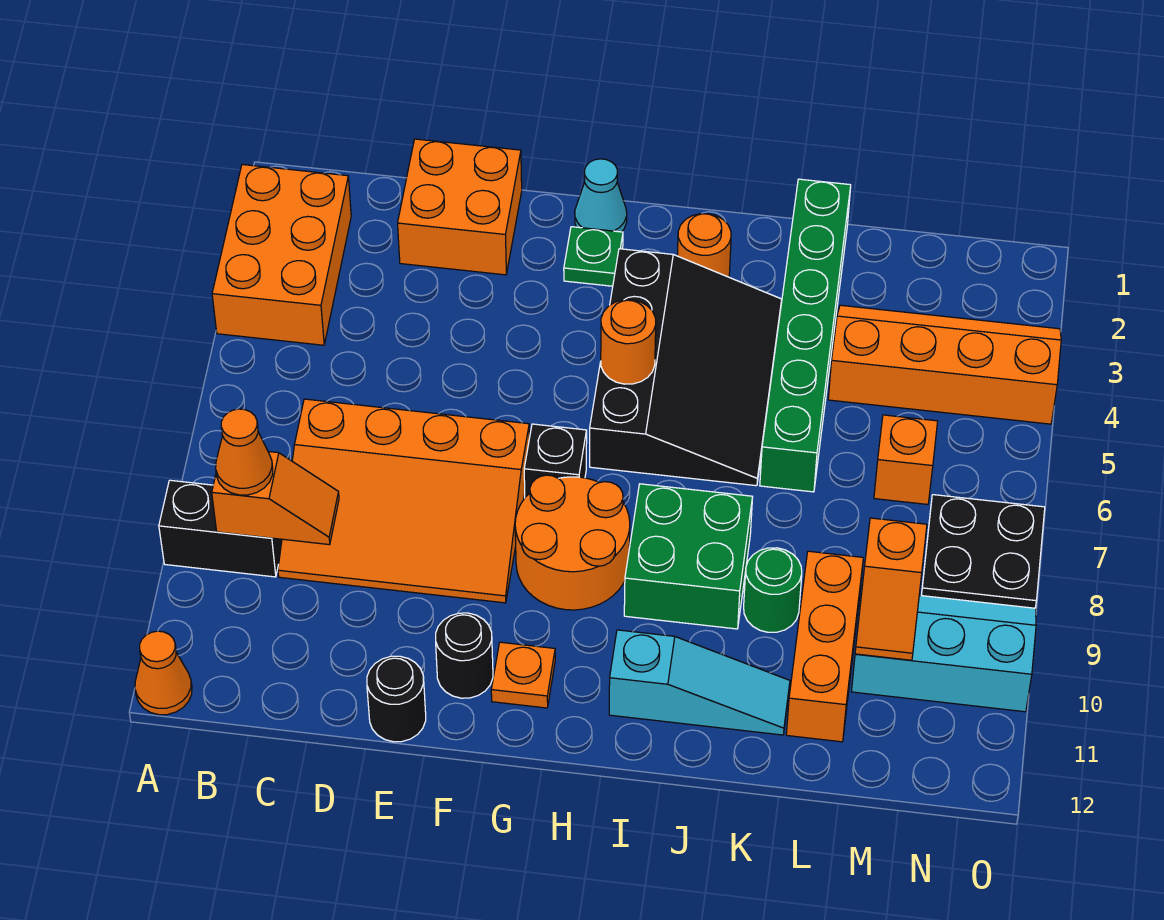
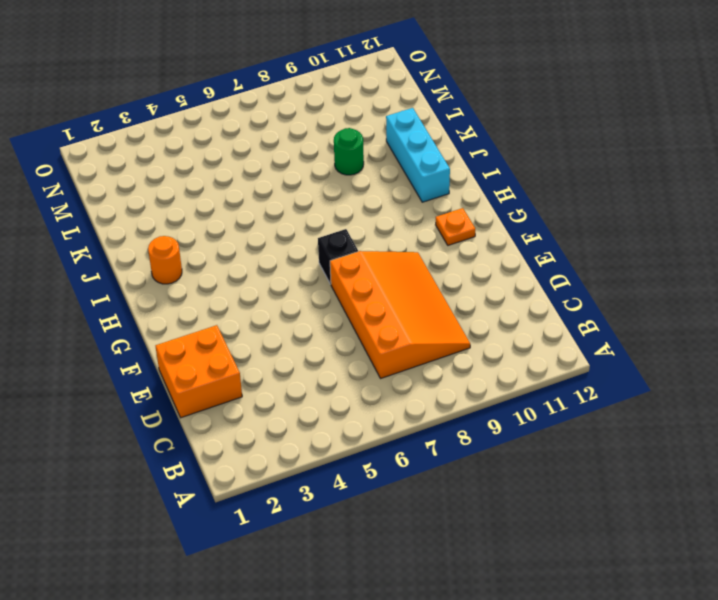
cyan 1x3 brick [386,108,450,202] -> cyan 1x3 slope [609,630,790,735]
none -> orange 2x3 brick [212,165,351,345]
none -> black 1x2 brick [159,480,282,577]
none -> orange 1x1 cone [135,631,192,715]

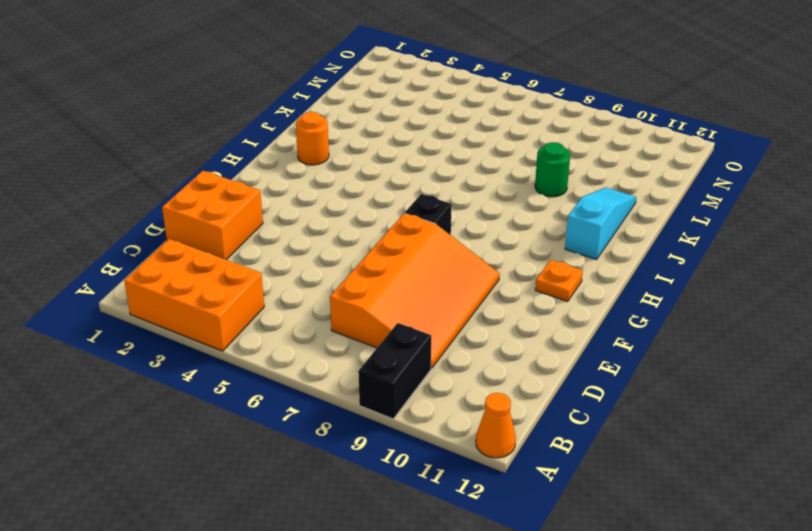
none -> black 1x1 round brick [367,656,426,742]
none -> black 1x1 round brick [436,613,493,698]
none -> cyan 1x1 cone [575,159,627,232]

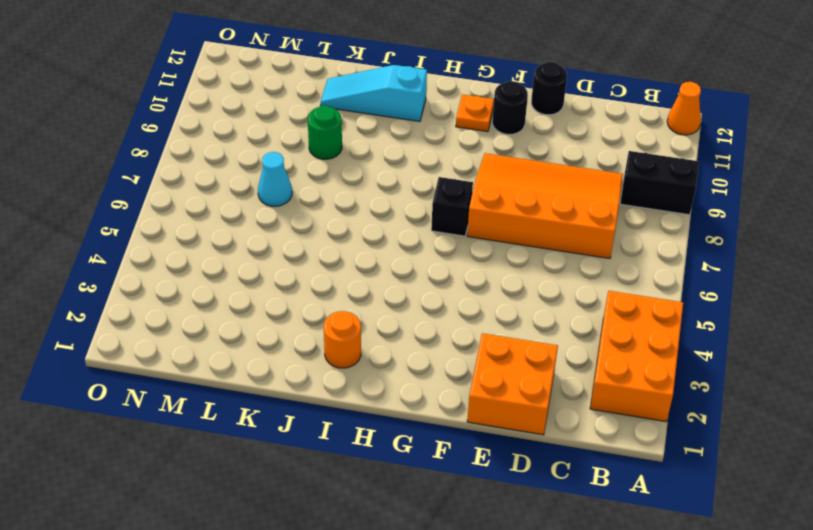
cyan 1x1 cone [258,152,292,206] -> cyan 1x1 cone moved to [575,159,627,232]
none -> green 1x1 plate [564,227,623,286]
none -> orange 2x2 round brick [515,475,630,610]
none -> black 3x4 slope [590,249,782,486]

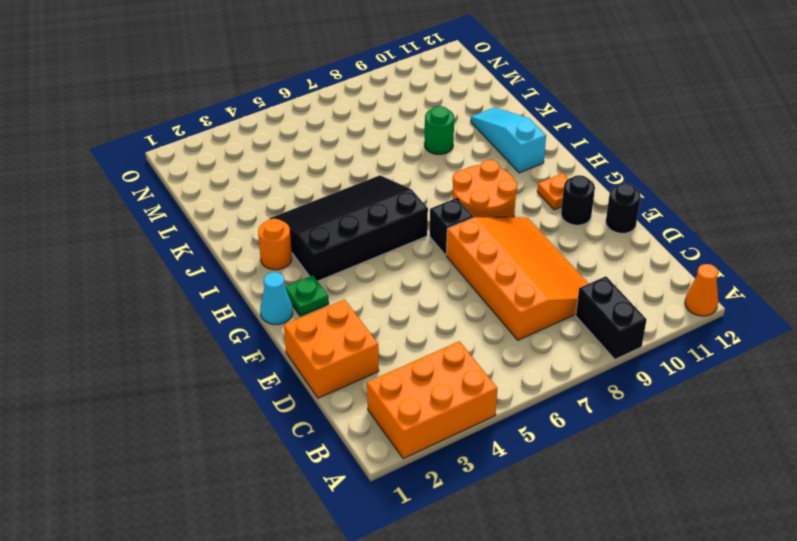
none -> green 2x2 brick [624,484,753,629]
none -> green 1x6 brick [760,179,851,492]
none -> orange 2x4 slope [828,305,1061,424]

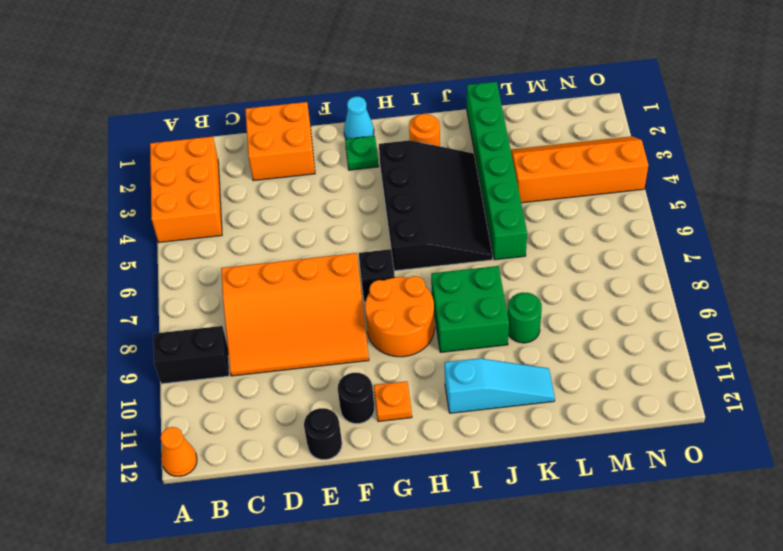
none -> orange 1x3 brick [786,551,863,742]
none -> orange 1x1 brick [874,415,938,504]
none -> cyan 2x3 slope [852,595,1036,712]

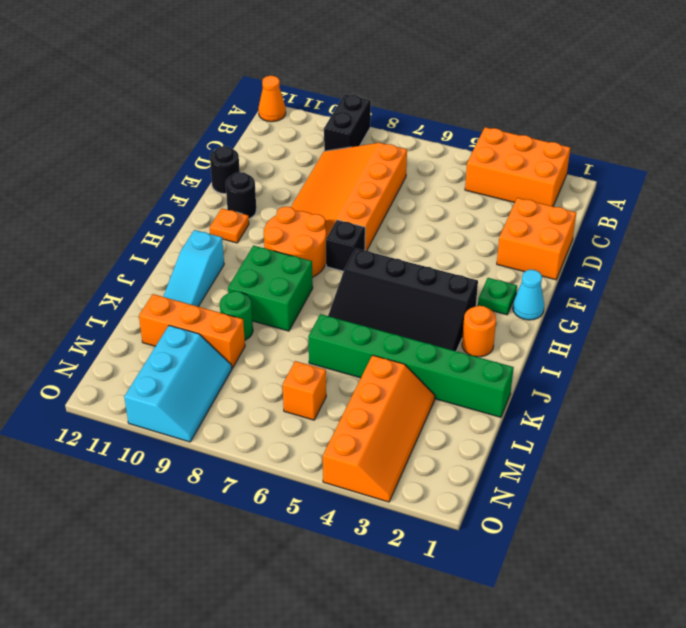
none -> black 2x2 plate [921,495,1045,608]
none -> orange 1x2 slope [212,452,339,545]
none -> orange 1x1 round brick [601,300,656,384]

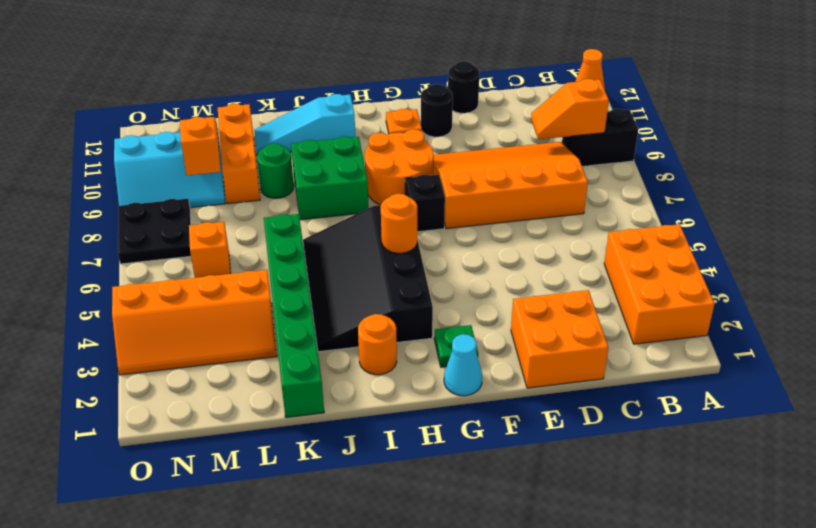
none -> orange 1x1 cone [216,409,273,495]

